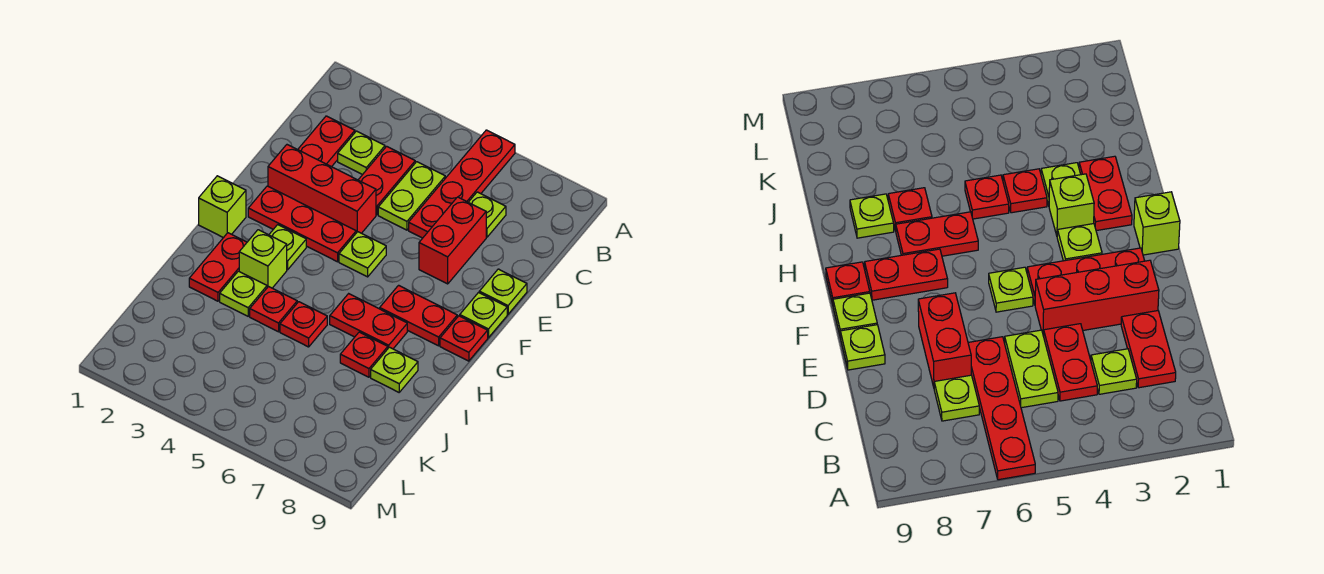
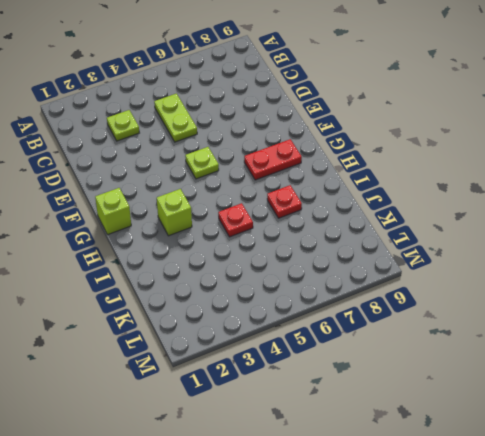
none -> red 1x4 plate [409,130,515,238]
none -> red 1x2 plate [298,116,355,167]
none -> red 1x2 plate [358,146,415,215]

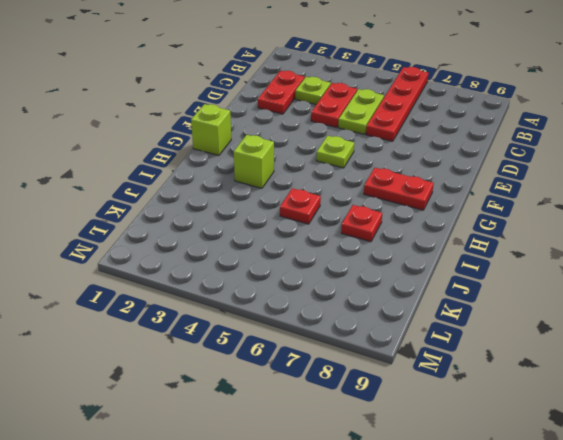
none -> lime 1x1 plate [468,192,506,237]
none -> red 1x2 brick [419,197,486,284]
none -> red 1x3 brick [268,145,376,233]

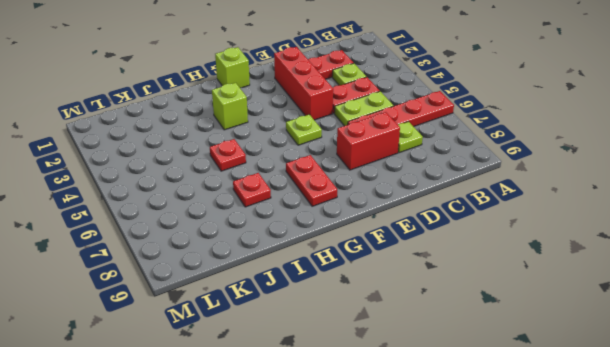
none -> lime 1x1 plate [479,269,527,314]
none -> red 1x3 plate [248,186,356,262]
none -> lime 1x1 plate [460,293,507,338]

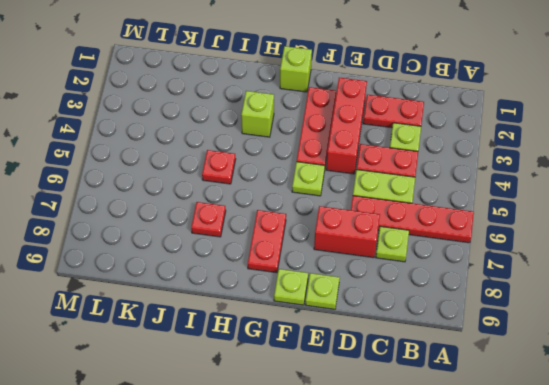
none -> lime 1x1 plate [269,225,306,270]
none -> red 1x1 plate [440,316,488,361]
none -> red 1x2 plate [189,233,247,301]

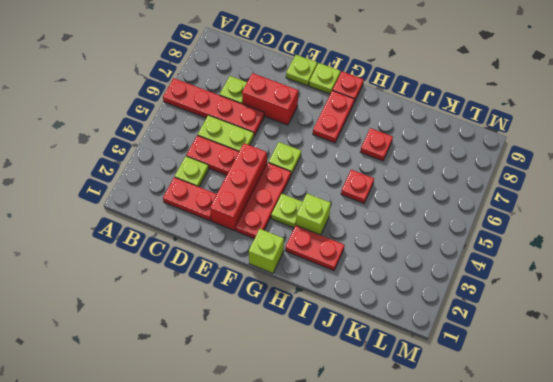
none -> red 1x2 plate [330,294,407,349]
none -> lime 1x1 plate [220,271,267,316]
none -> red 1x1 plate [250,287,297,332]

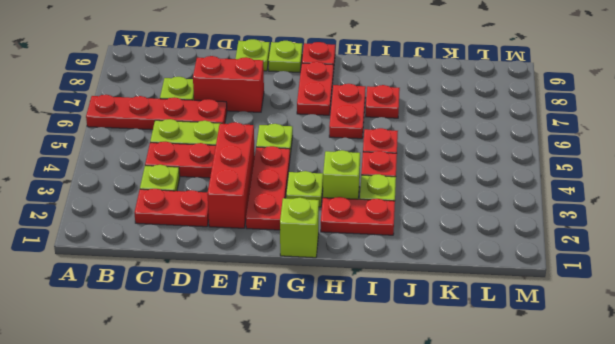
none -> lime 1x1 plate [371,347,418,392]

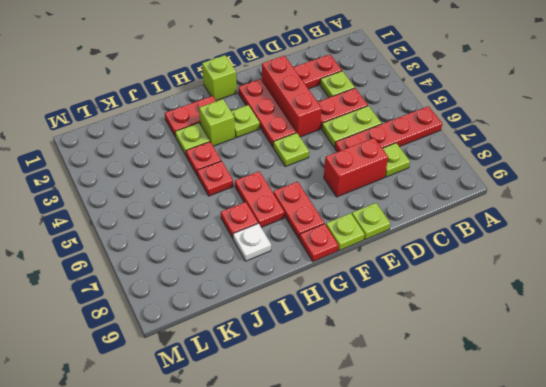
white 1x1 plate [233,223,271,261] -> lime 1x1 plate [371,347,418,392]

